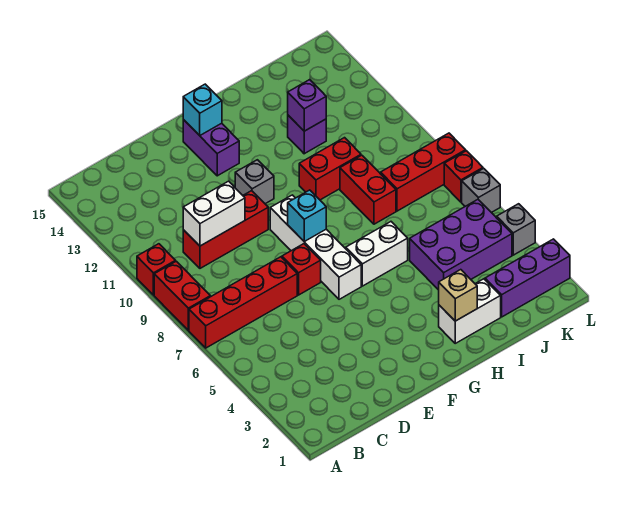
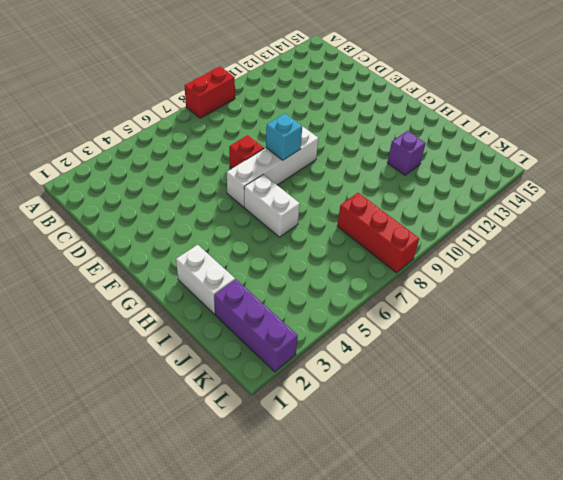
none -> red 1x4 brick [189,257,297,348]
none -> red 1x1 brick [137,244,176,295]
none -> red 1x3 brick [183,191,268,268]

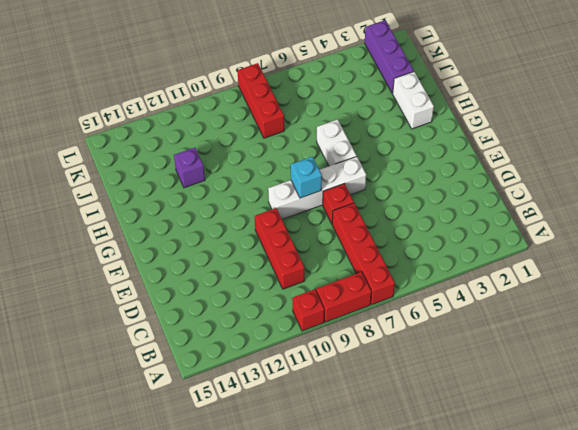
none -> grey 1x1 brick [235,160,274,204]
none -> purple 1x2 brick [183,120,239,176]
none -> red 1x2 brick [299,138,361,200]

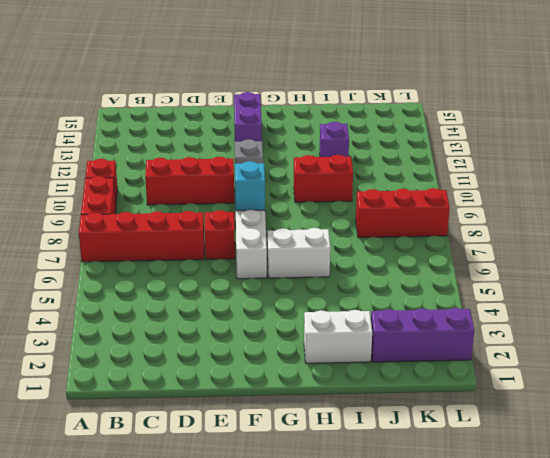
none -> purple 2x3 brick [410,200,512,290]
none -> red 1x2 brick [340,155,396,224]
none -> grey 1x1 brick [497,204,535,255]

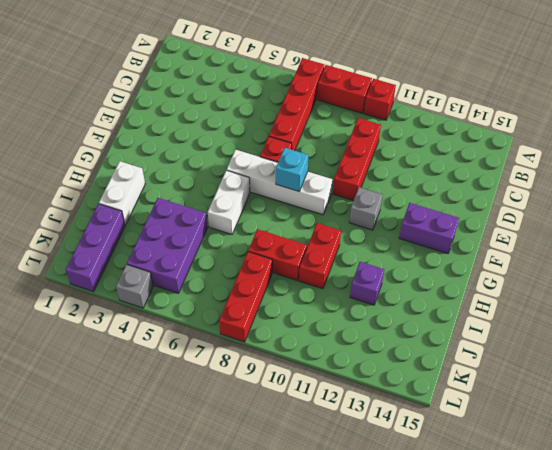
none -> grey 1x1 brick [462,168,500,213]
none -> red 1x1 brick [444,151,483,202]
none -> white 1x2 brick [183,181,245,246]

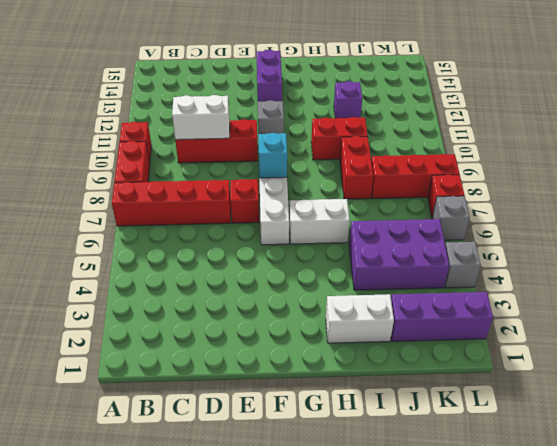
none -> cyan 1x1 brick [183,84,222,136]
none -> tan 1x1 brick [439,270,477,321]
none -> purple 1x1 brick [288,80,326,131]

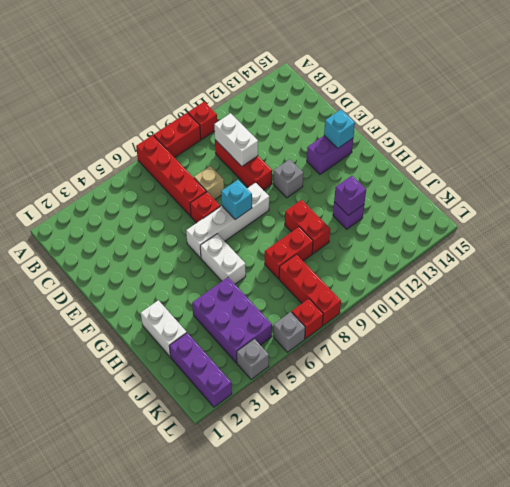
tan 1x1 brick [194,166,224,200] -> tan 1x1 brick moved to [439,270,477,321]

